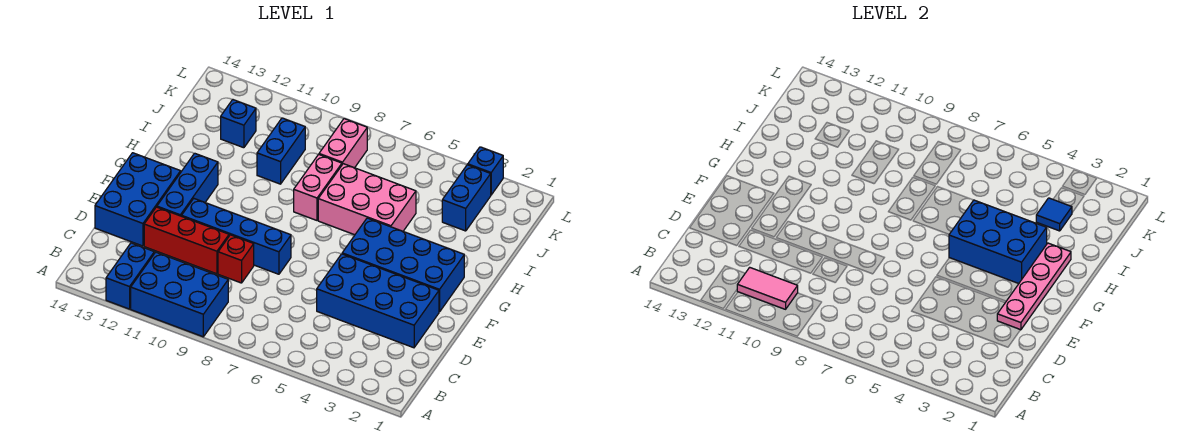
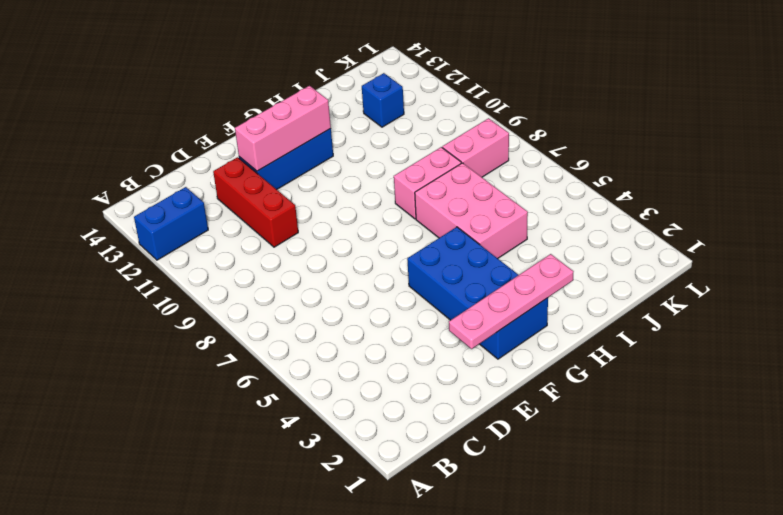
pink 1x3 brick [235,86,331,171] -> none
none -> blue 2x3 brick [131,252,228,337]
none -> blue 2x4 brick [317,254,439,348]
none -> red 1x1 brick [218,235,254,283]

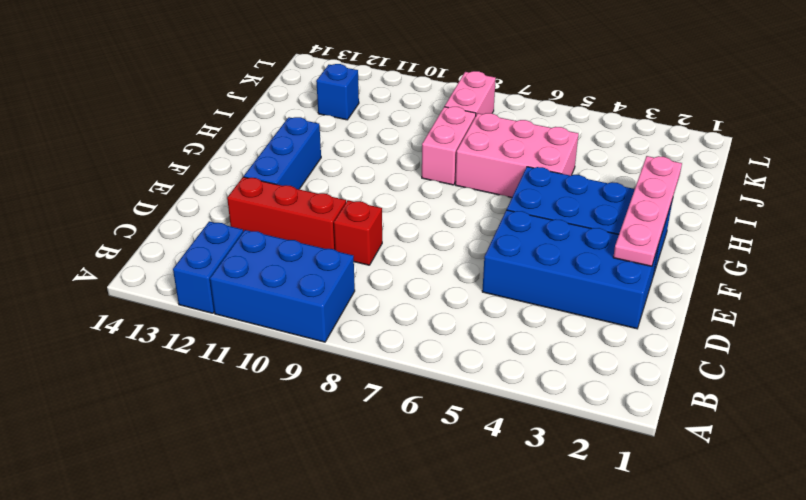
none -> blue 2x3 brick [95,153,181,246]
none -> blue 1x4 brick [182,199,291,274]
none -> blue 1x2 brick [257,118,305,184]

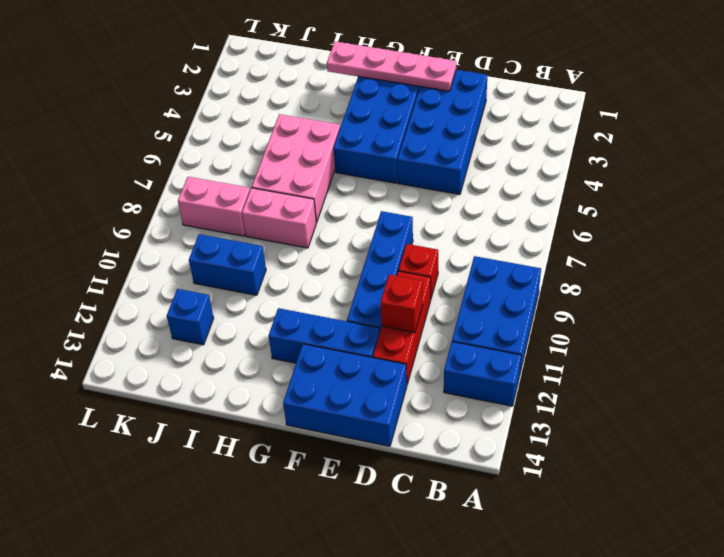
red 1x1 brick [381,275,423,333] -> none
none -> blue 1x2 brick [442,165,491,231]
none -> blue 1x1 brick [468,147,503,195]
none -> pink 1x2 tile [737,267,798,309]

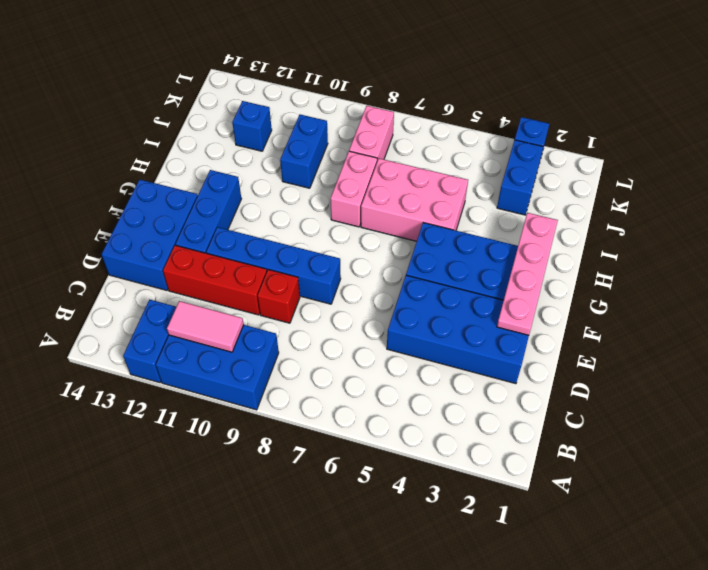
none -> blue 2x3 brick [949,200,1047,284]
none -> blue 1x1 tile [1036,198,1072,231]

